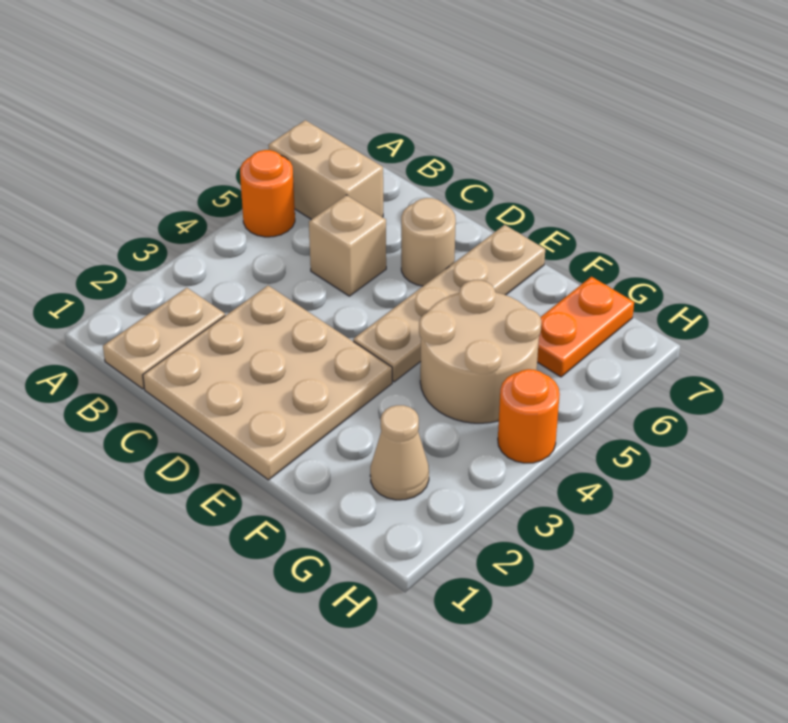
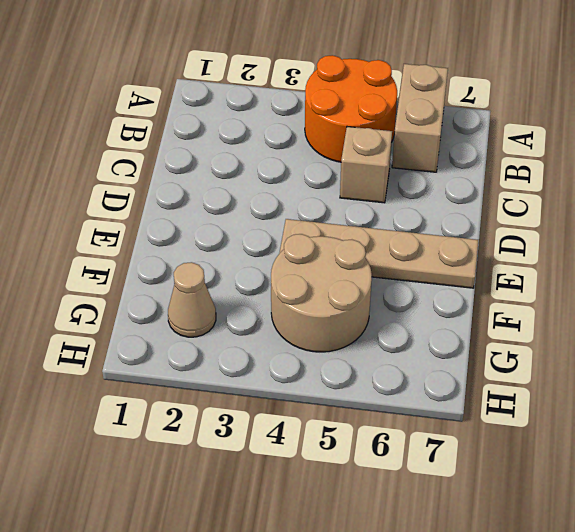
orange 2x2 round brick [305,55,397,162] -> orange 1x1 round brick [240,150,295,237]
none -> tan 1x2 plate [103,288,225,389]
none -> tan 3x3 plate [143,286,392,480]

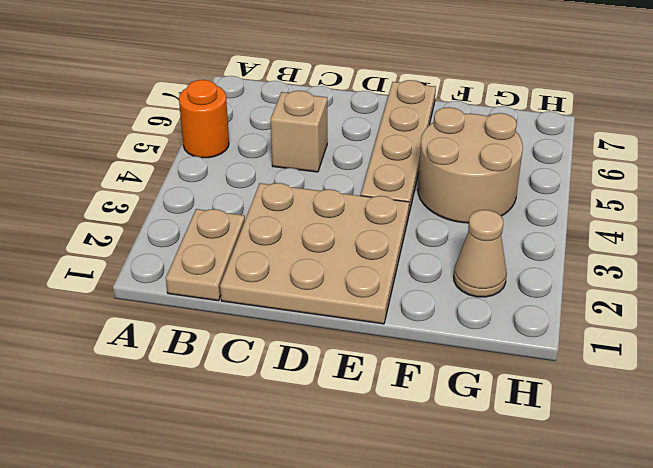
none -> tan 1x2 brick [269,120,383,220]
none -> tan 1x1 round brick [401,198,456,286]

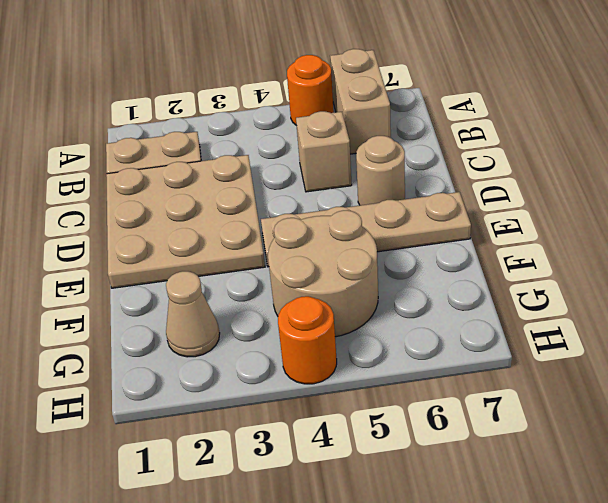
none -> orange 1x2 plate [537,277,634,377]

